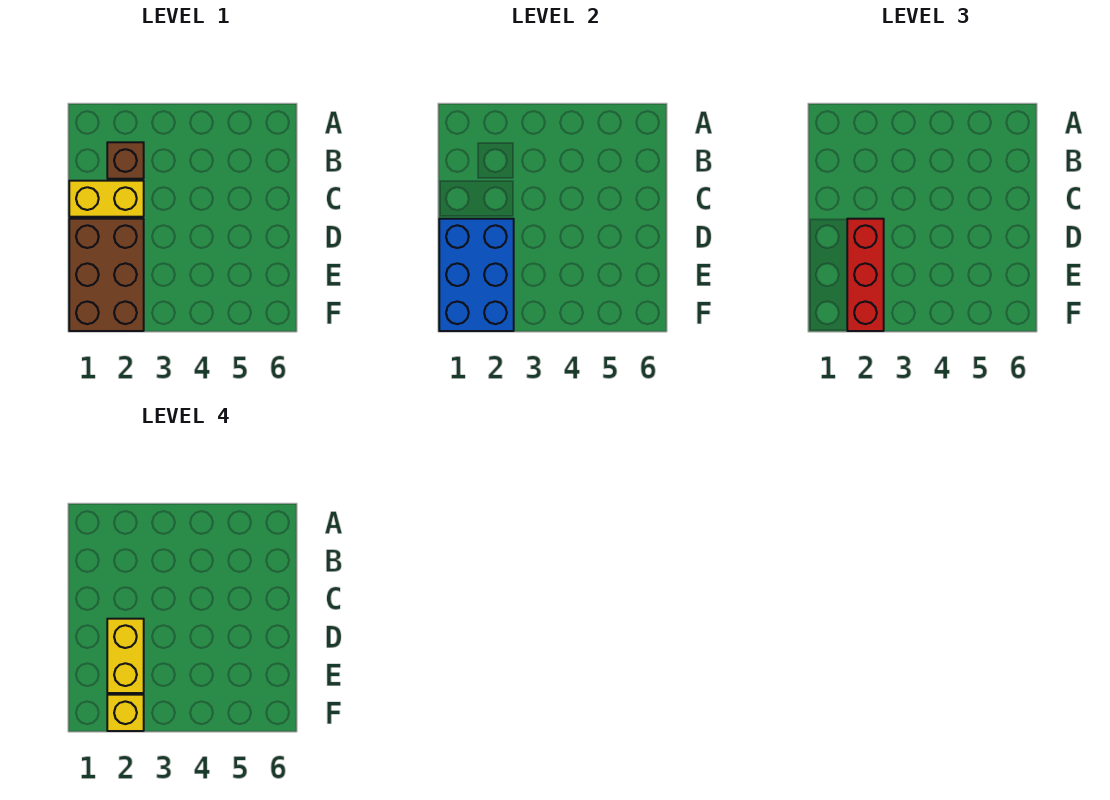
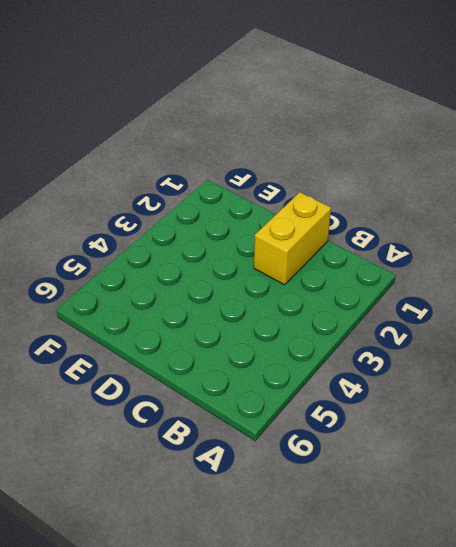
none -> brown 1x1 brick [107,142,144,179]
none -> brown 2x3 brick [69,219,144,331]

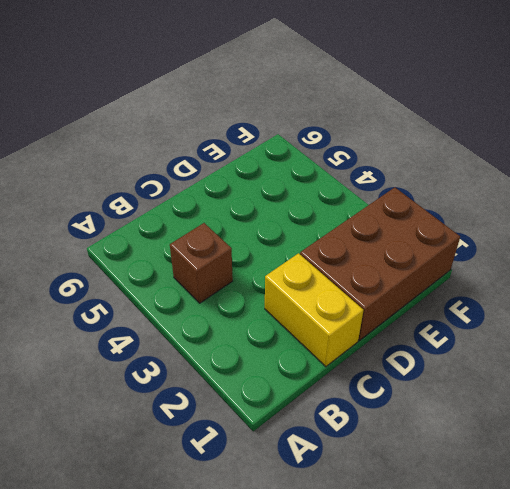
brown 1x1 brick [170,223,233,303] -> brown 1x1 brick moved to [107,142,144,179]
none -> blue 2x3 brick [439,219,514,331]
none -> red 1x3 brick [847,219,884,331]

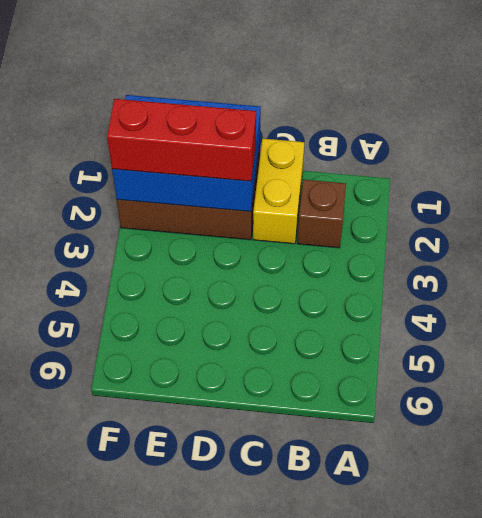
none -> yellow 1x2 brick [107,619,144,693]
none -> yellow 1x1 brick [107,695,144,731]

